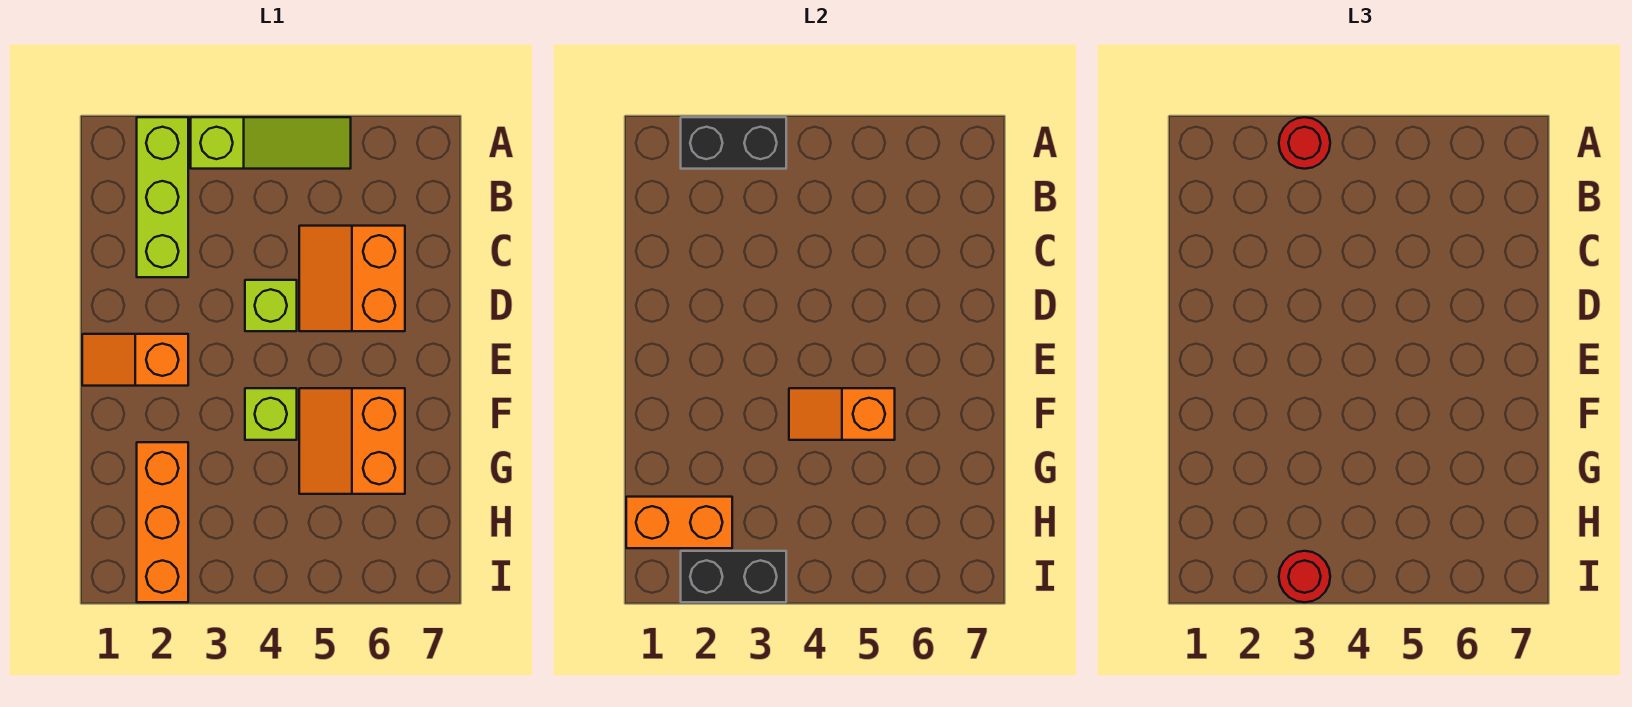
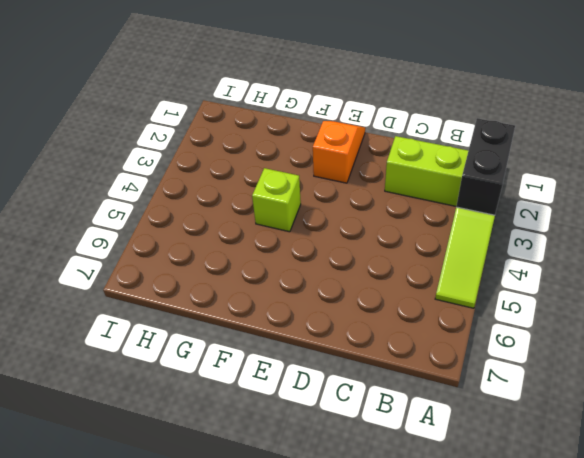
none -> orange 2x2 slope [299,226,405,331]
none -> lime 1x1 brick [245,280,297,331]
none -> orange 2x2 slope [299,388,405,494]

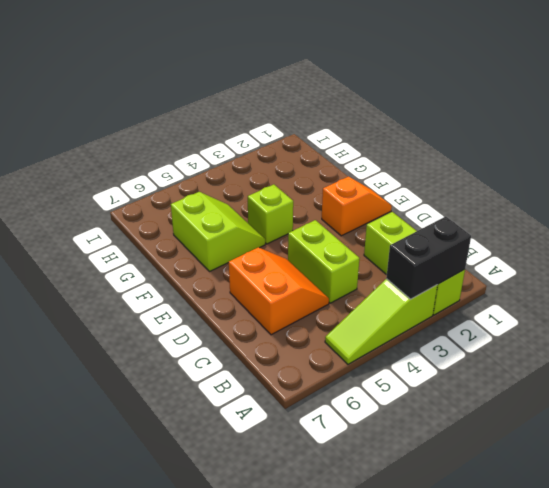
lime 1x2 brick [288,220,359,303] -> lime 1x1 brick [245,280,297,331]
lime 2x2 slope [171,192,265,272] -> orange 2x2 slope [299,388,405,494]
none -> orange 1x3 brick [137,442,188,602]
none -> orange 1x2 slope [789,388,895,440]
none -> orange 1x2 brick [626,497,732,548]

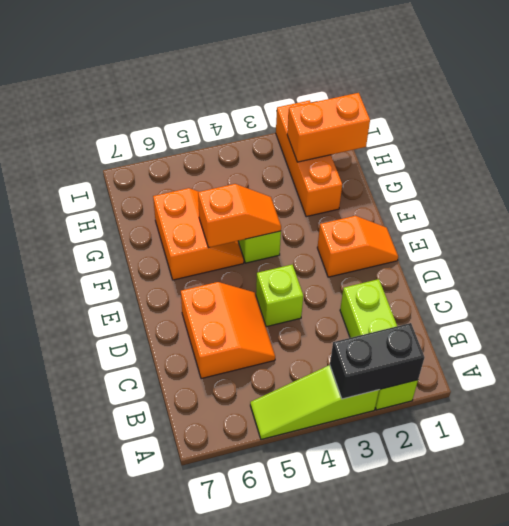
none -> black 1x2 brick [681,551,786,602]
none -> red 1x1 round brick [1279,117,1330,169]
none -> red 1x1 round brick [1279,551,1330,602]

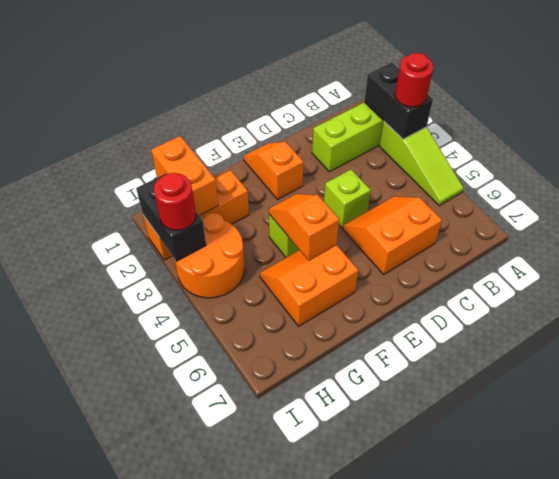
orange 2x2 round brick [174,213,245,298] -> none

